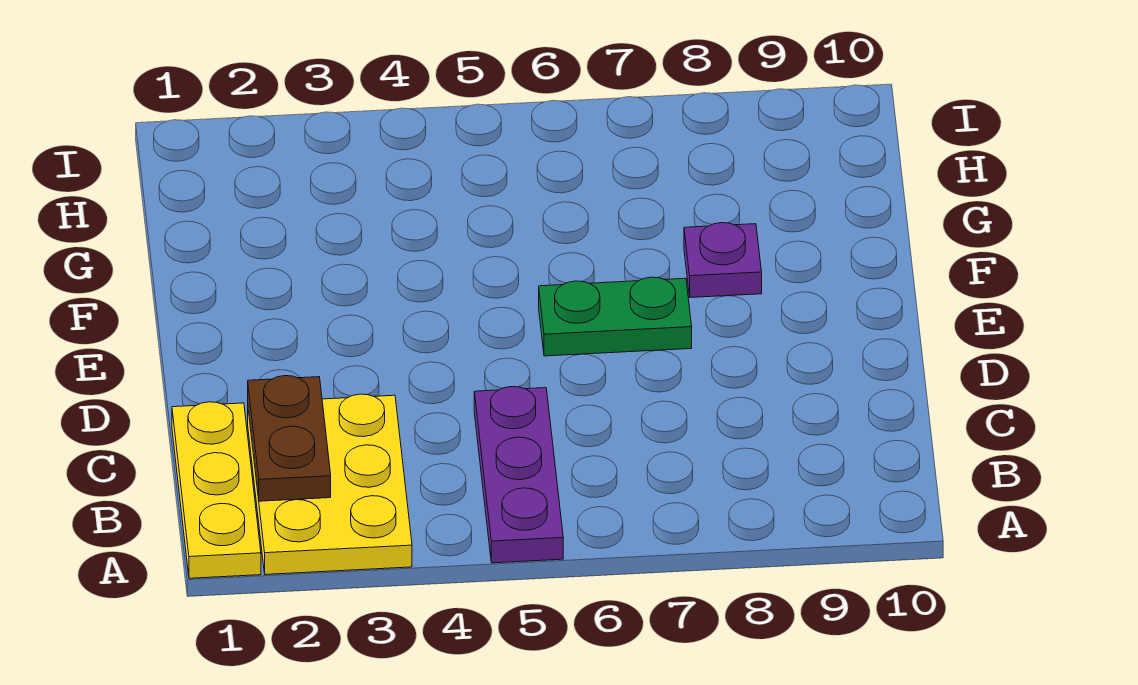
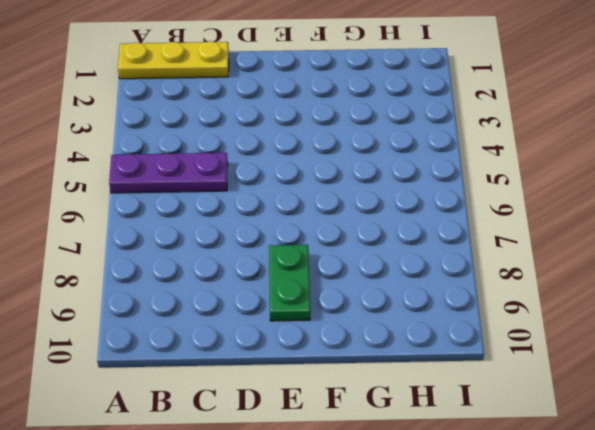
green 1x2 plate [269,245,311,321] -> green 1x2 plate moved to [539,277,692,356]
none -> yellow 2x3 plate [248,394,412,575]
none -> purple 1x1 plate [684,223,762,298]

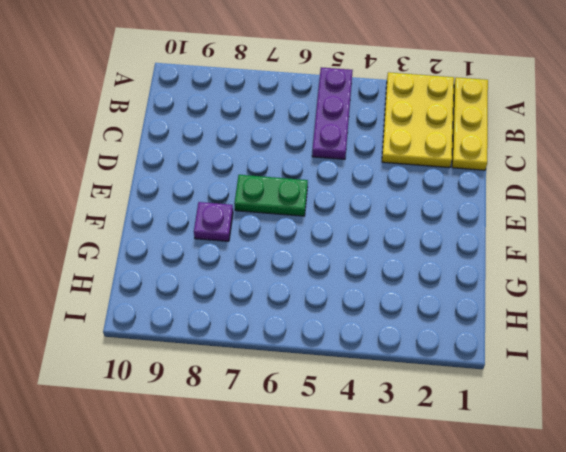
none -> brown 1x2 plate [248,376,331,501]

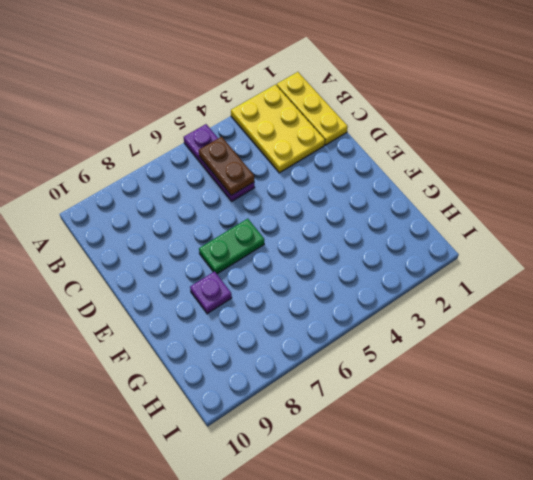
brown 1x2 plate [199,137,254,195] -> brown 1x2 plate moved to [248,376,331,501]

